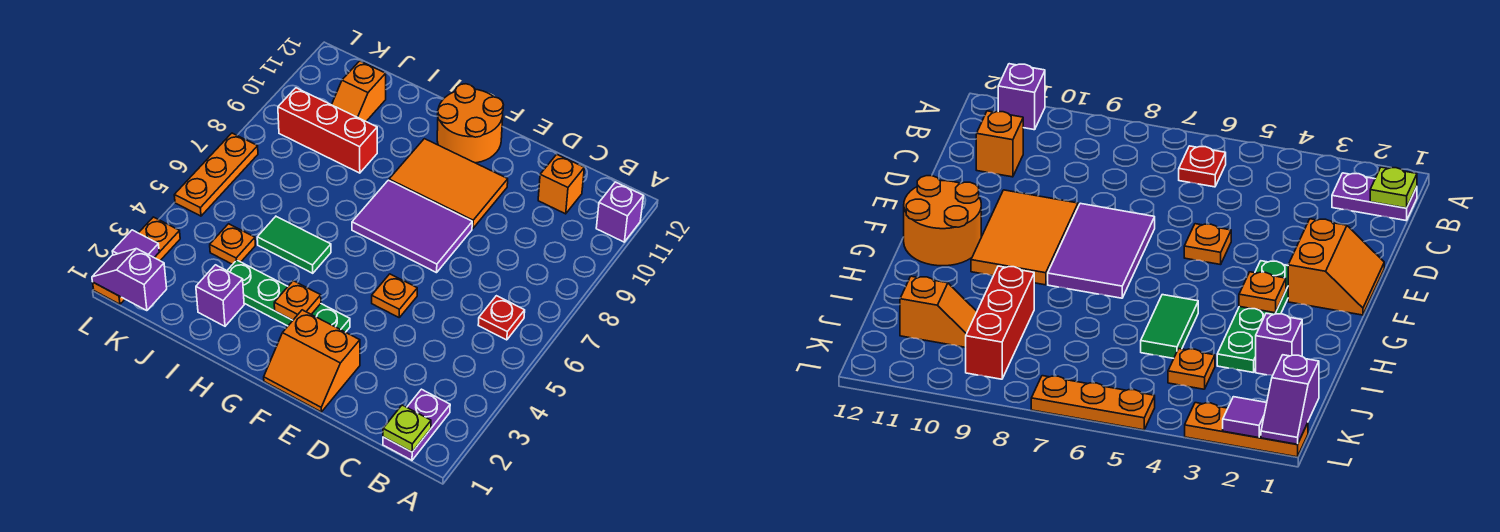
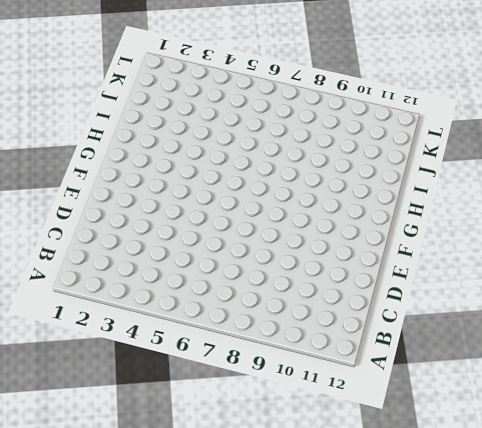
none -> purple 1x1 brick [596,182,643,242]
none -> purple 1x2 plate [383,389,450,460]
none -> red 1x1 plate [478,296,525,340]

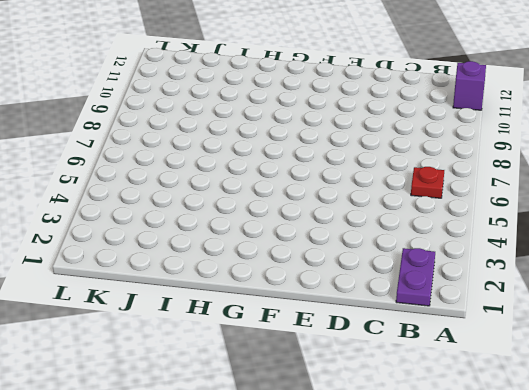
none -> orange 1x1 brick [538,154,584,214]
none -> orange 2x2 slope [264,310,360,412]
none -> orange 1x1 plate [372,274,417,317]

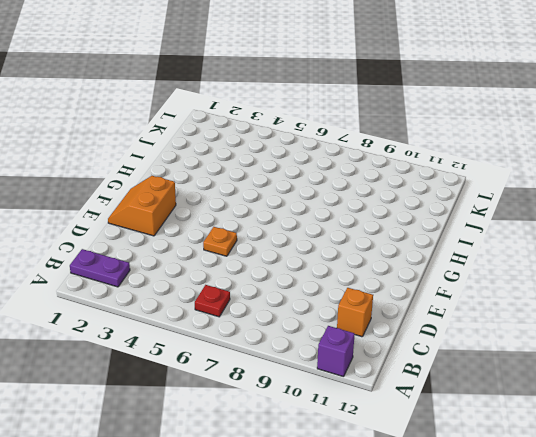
none -> purple 2x3 tile [352,180,472,273]
none -> orange 2x3 tile [389,139,508,229]
none -> green 1x4 plate [227,260,350,332]

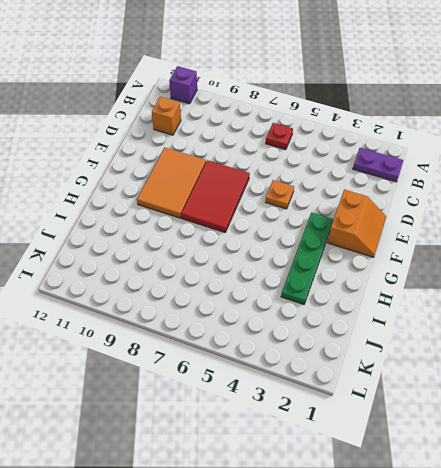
red 2x3 tile [181,160,250,232] -> purple 2x3 tile [352,180,472,273]
none -> orange 2x2 round brick [437,84,503,163]
none -> green 1x2 tile [257,217,331,273]
none -> purple 1x1 brick [196,265,244,326]

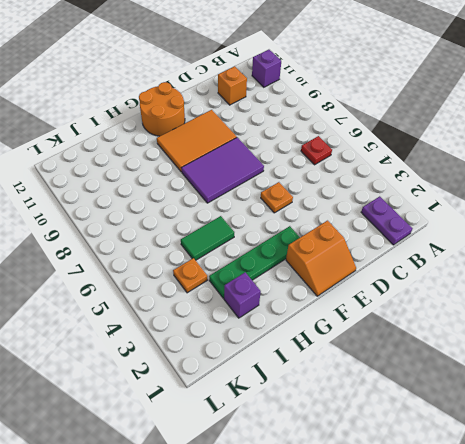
none -> red 1x3 brick [278,88,377,173]
none -> orange 1x2 slope [332,61,386,121]
none -> orange 1x3 plate [93,217,180,304]

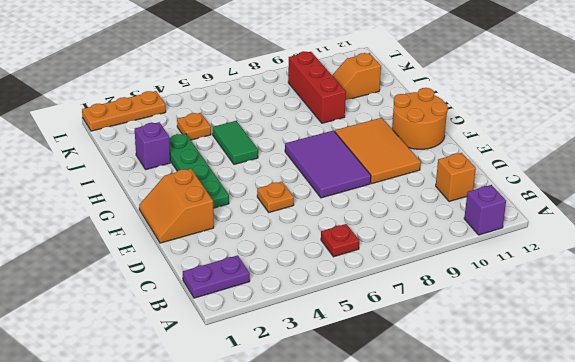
none -> orange 1x3 plate [174,133,258,216]
none -> lime 1x1 plate [383,405,431,452]
none -> orange 1x1 plate [274,281,321,320]

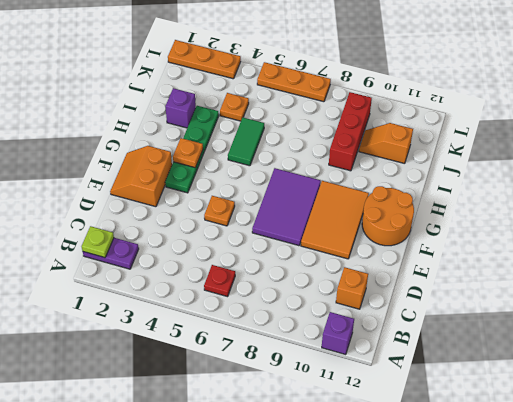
none -> purple 1x2 slope [92,249,167,311]
none -> purple 1x1 tile [112,230,159,257]

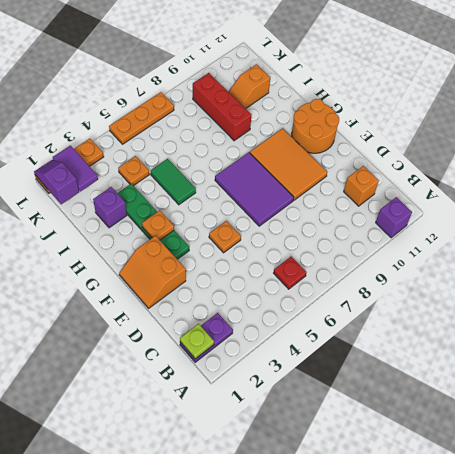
purple 1x2 tile [53,146,98,192] -> purple 1x1 tile [112,230,159,257]

